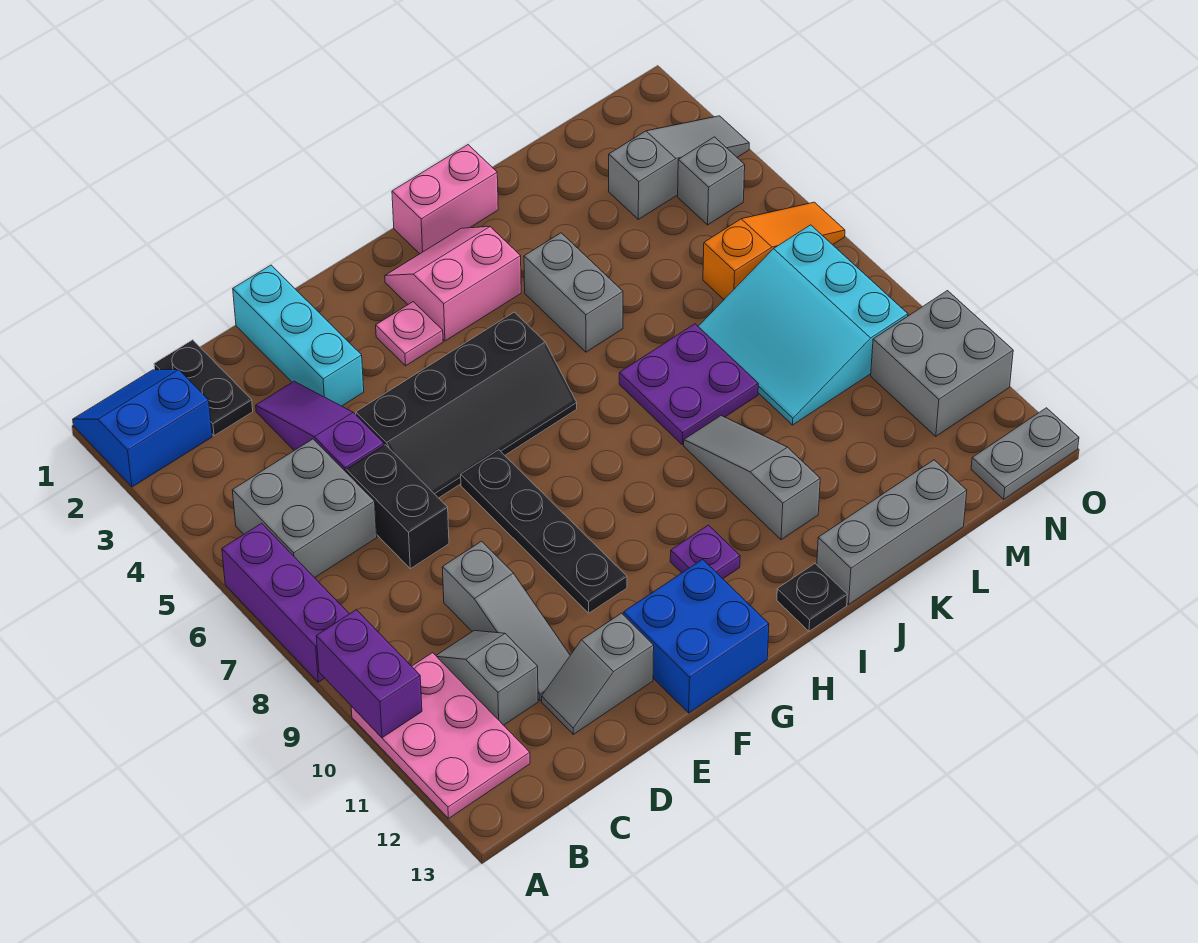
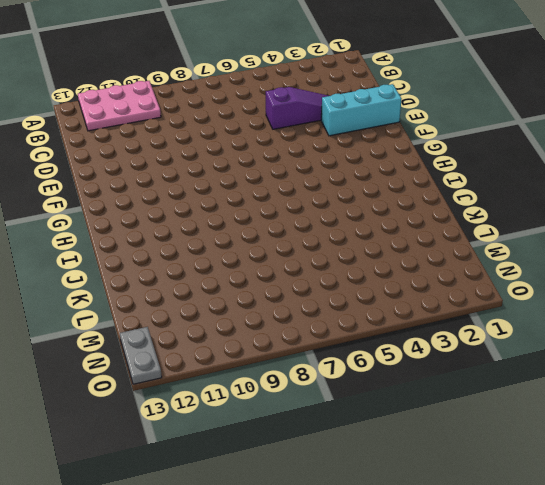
none -> blue 2x2 slope [73,370,212,487]
none -> purple 1x3 brick [222,523,349,682]
none -> grey 2x2 brick [232,439,377,578]
none -> black 1x2 plate [154,340,253,436]

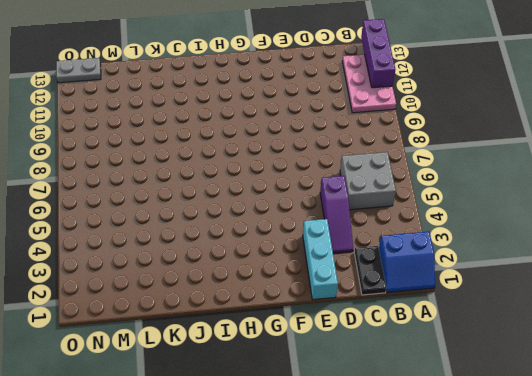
purple 1x3 brick [361,19,395,88] -> purple 1x3 brick moved to [222,523,349,682]
none -> grey 1x2 slope [436,631,538,725]
none -> black 1x2 brick [346,445,449,569]
none -> grey 1x3 slope [442,541,570,701]
none -> grey 1x2 slope [542,613,654,734]

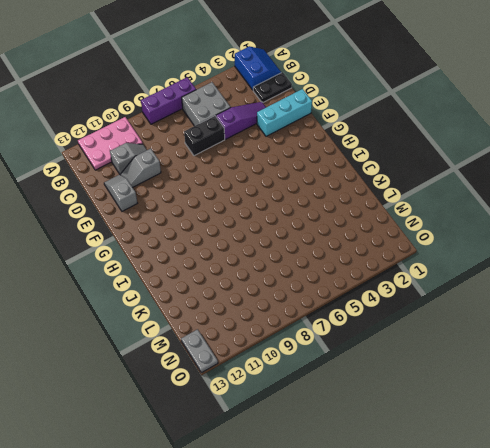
grey 1x2 slope [121,148,161,187] -> grey 1x3 slope [442,541,570,701]
none -> black 2x4 slope [356,312,577,498]
none -> black 1x4 plate [461,450,627,613]
none -> blue 2x2 brick [623,559,769,713]
none -> pink 1x1 plate [376,302,443,366]

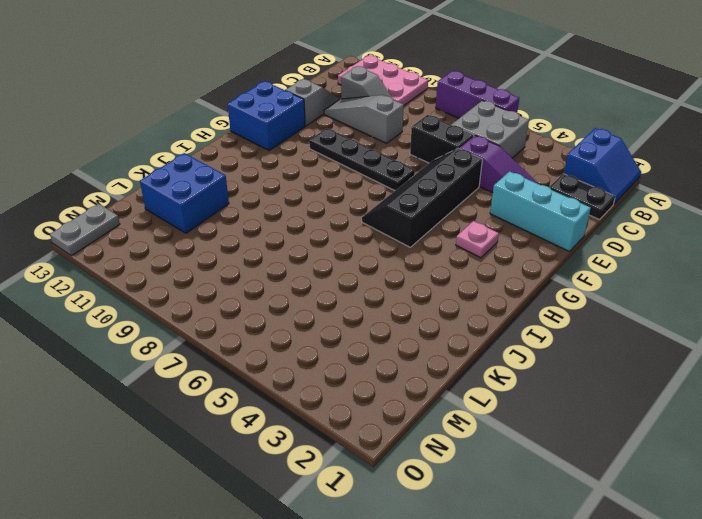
blue 2x2 brick [140,153,229,233] -> none
none -> pink 2x2 slope [385,227,521,341]
none -> purple 1x1 plate [670,525,740,579]
none -> pink 1x2 brick [392,145,498,254]
none -> black 1x1 plate [777,564,847,631]

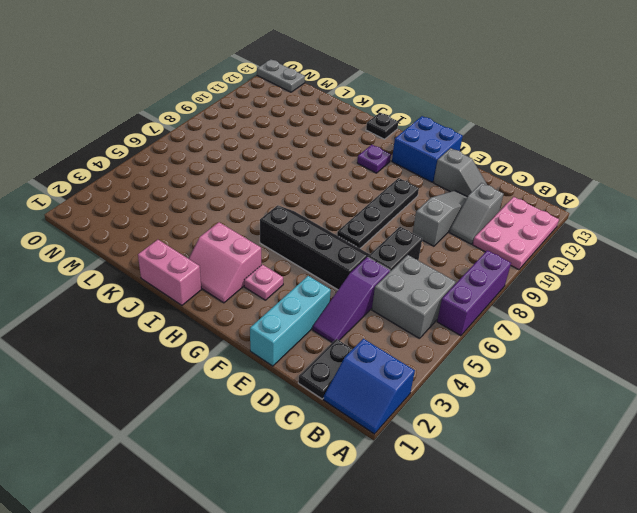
none -> grey 1x2 brick [524,233,623,352]
none -> purple 2x2 plate [619,324,758,445]
none -> grey 1x3 slope [684,416,820,540]
none -> grey 1x3 brick [817,460,967,604]

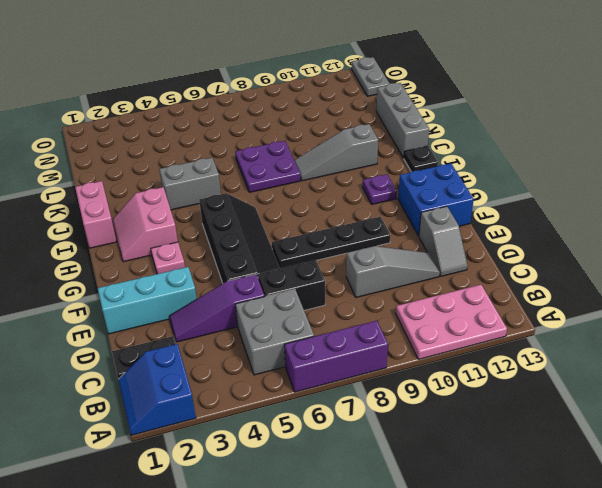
none -> grey 1x2 slope [436,631,538,725]
none -> cyan 3x3 slope [698,225,908,425]
none -> grey 1x3 slope [609,116,749,219]
none -> orange 1x3 slope [703,202,845,299]

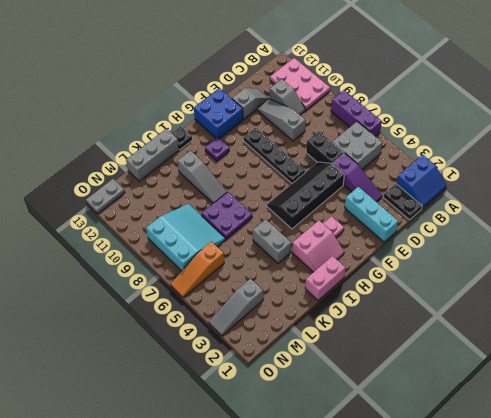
none -> grey 1x1 brick [678,137,745,225]
none -> grey 2x2 brick [871,291,1013,436]
none -> purple 1x2 brick [316,610,422,738]

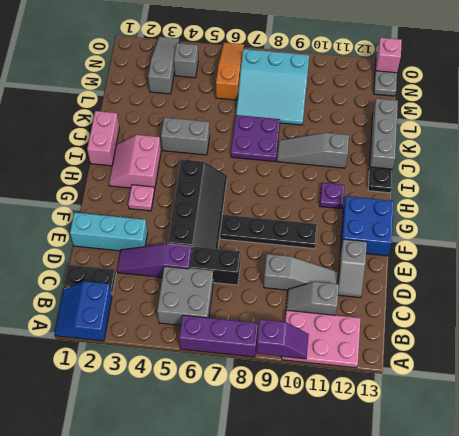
purple 1x2 slope [256,319,309,359] -> purple 1x2 brick [316,610,422,738]
pink 1x1 brick [376,38,402,73] -> none
none -> grey 2x2 brick [871,291,1013,436]

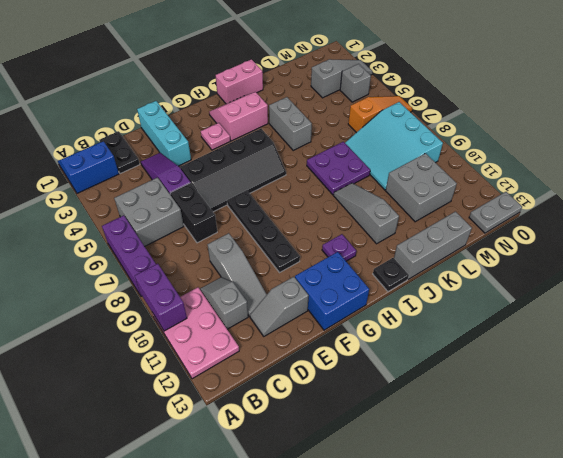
grey 2x2 brick [386,153,457,222] -> grey 2x2 brick moved to [871,291,1013,436]

